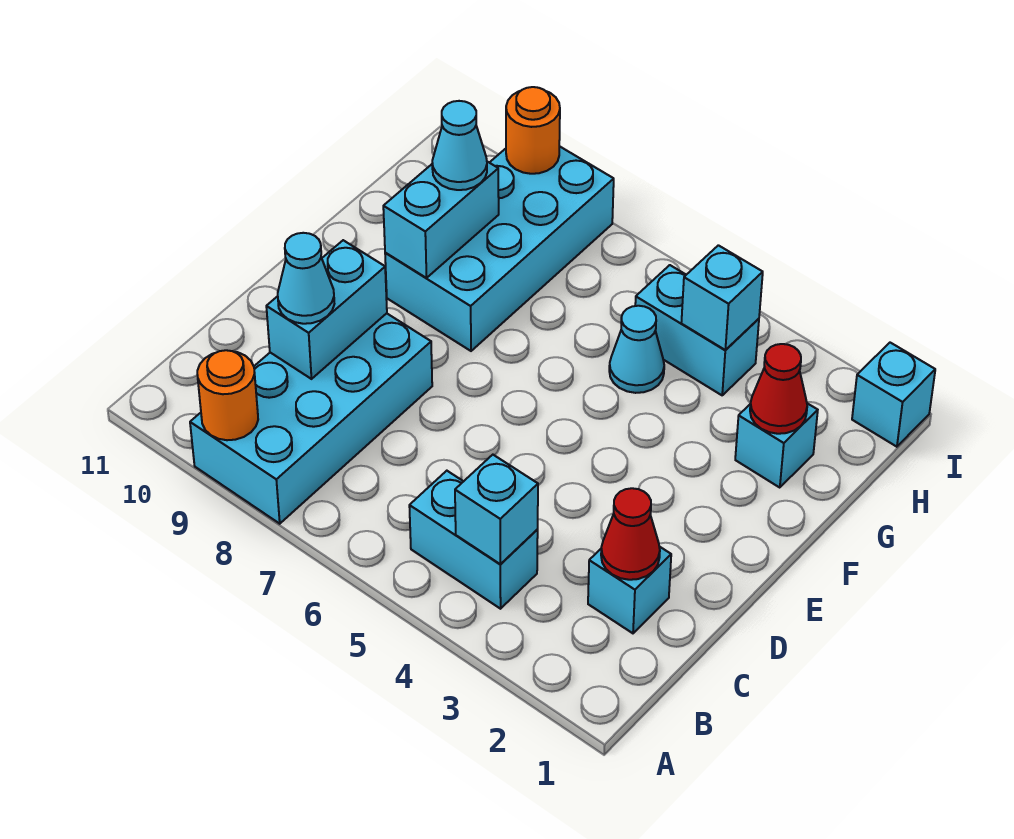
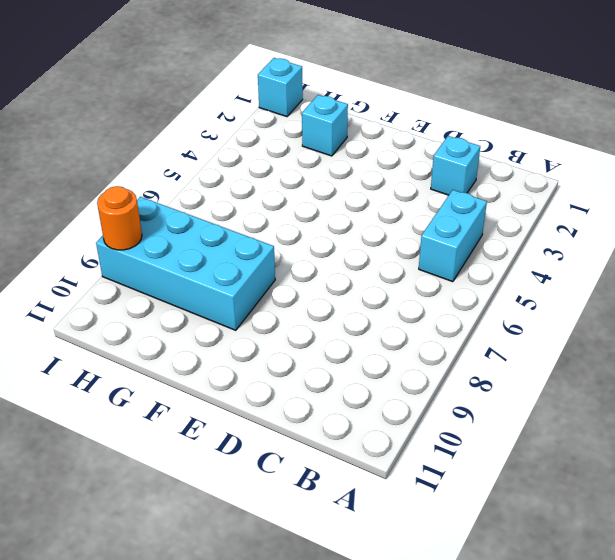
none -> cyan 2x4 brick [190,313,432,524]
none -> cyan 1x1 cone [609,306,664,393]
none -> cyan 1x2 brick [635,265,759,395]

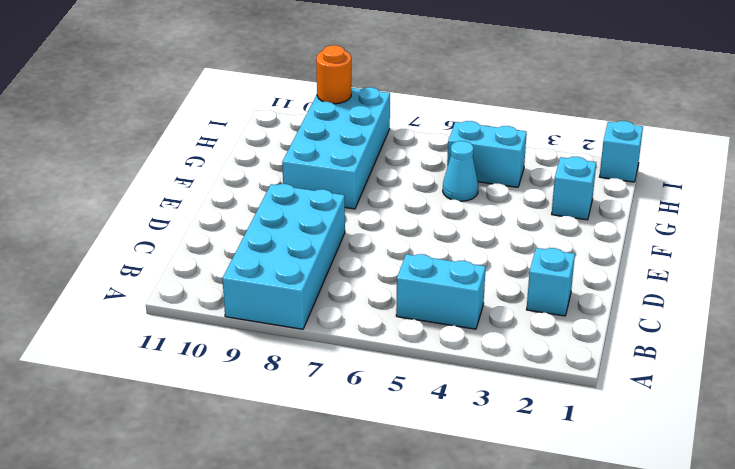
none -> orange 1x1 round brick [197,350,258,440]
none -> cyan 1x1 brick [455,455,538,564]
none -> red 1x1 cone [601,488,660,580]

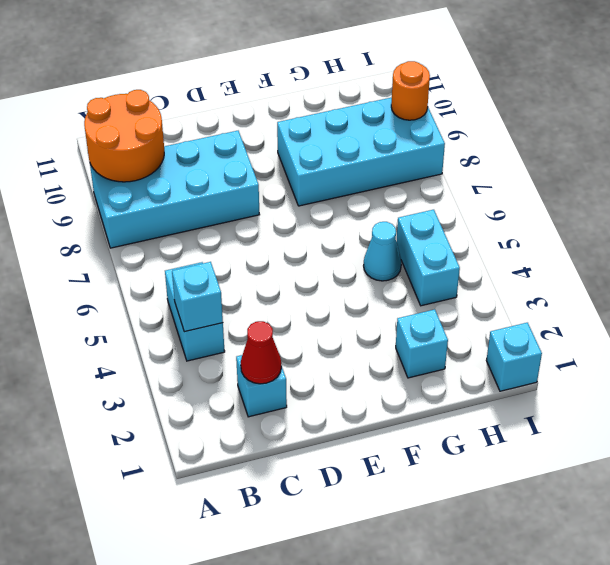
orange 2x2 round brick [84,90,164,182] -> orange 1x1 round brick [197,350,258,440]
none -> cyan 1x2 brick [266,240,387,379]
none -> cyan 1x2 brick [383,162,499,278]
none -> red 1x1 cone [750,344,807,434]

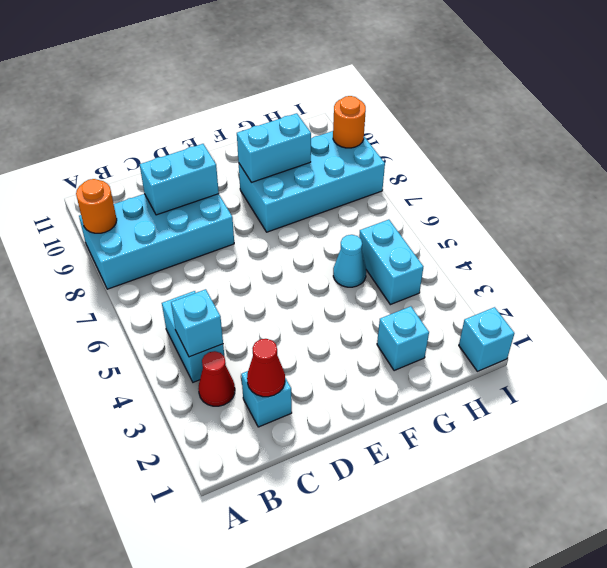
red 1x1 cone [198,351,235,406] -> red 1x1 cone moved to [750,344,807,434]
none -> cyan 1x1 brick [681,245,763,350]
none -> cyan 1x1 cone [278,233,334,324]
none -> cyan 1x1 cone [432,101,487,190]

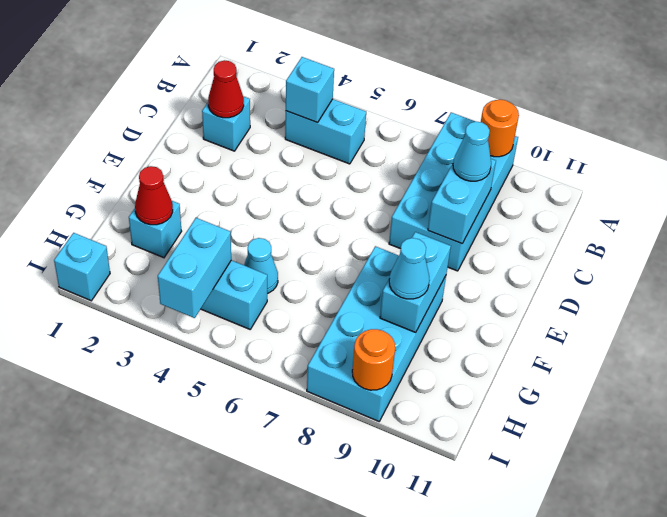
cyan 1x2 brick [158,218,231,318] -> cyan 1x1 brick [681,245,763,350]

